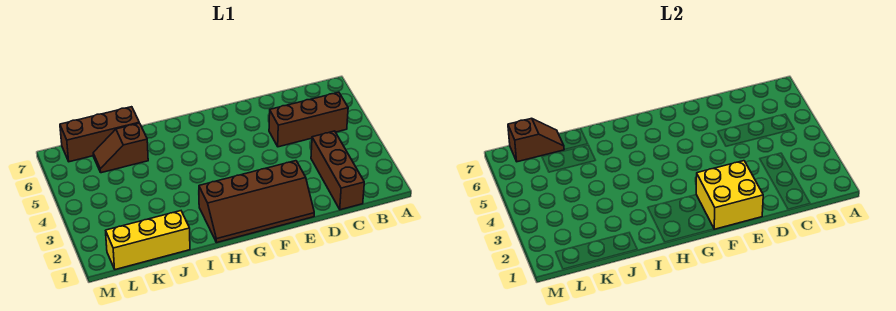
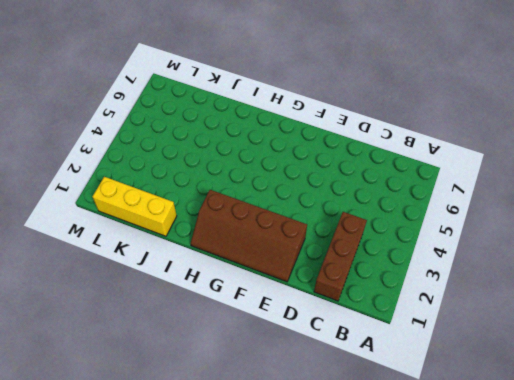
none -> brown 1x3 brick [269,92,348,147]
none -> brown 1x2 slope [93,123,148,173]

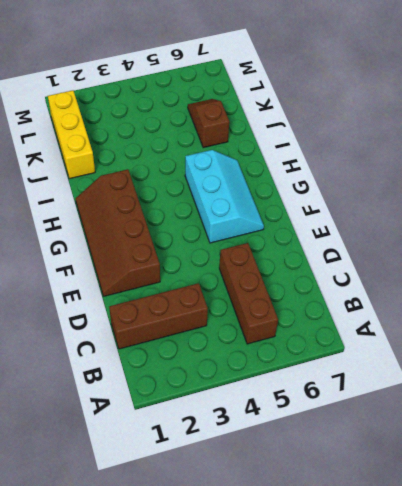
cyan 2x3 slope [185,150,264,243] -> none
none -> brown 1x3 brick [60,107,139,162]
none -> yellow 2x2 brick [696,161,763,229]

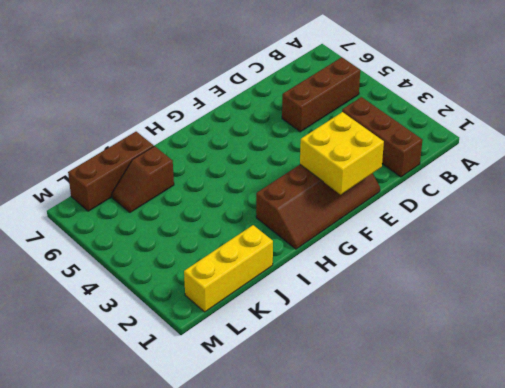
none -> brown 1x2 slope [508,118,564,162]

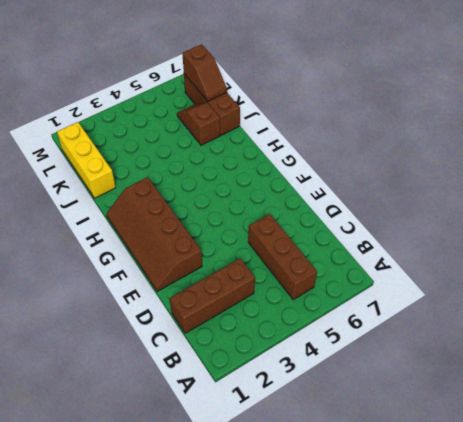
none -> yellow 2x2 brick [696,161,763,229]

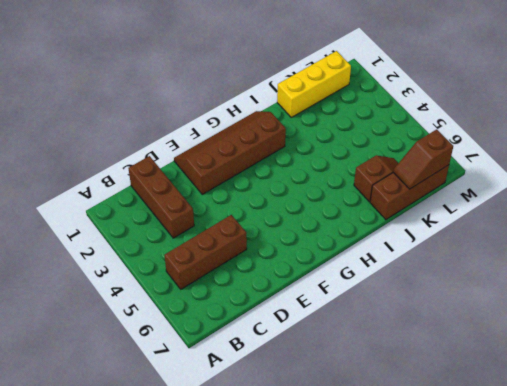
none -> yellow 2x2 brick [696,161,763,229]

